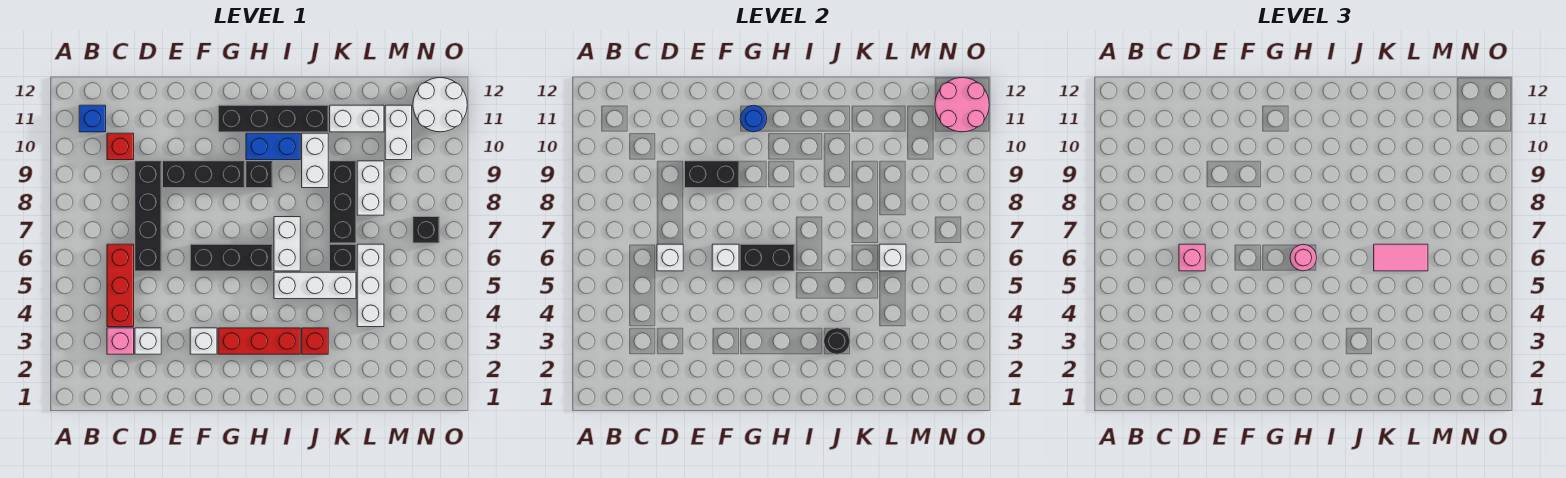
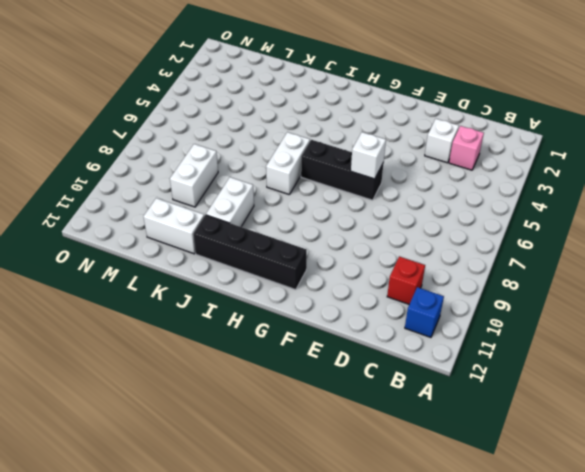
none -> red 1x3 brick [107,244,134,327]
none -> black 1x4 brick [135,161,161,271]
none -> black 1x3 brick [163,161,245,188]
none -> white 1x1 brick [190,328,217,354]

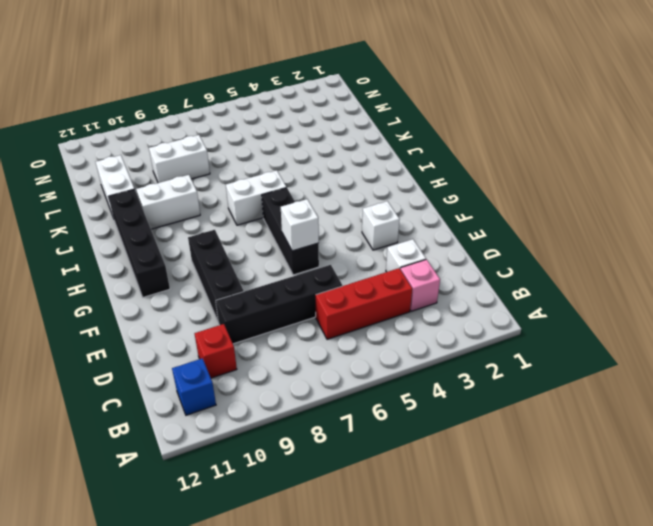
none -> red 1x3 brick [218,328,300,354]
none -> black 1x1 brick [246,161,273,188]
none -> blue 1x2 brick [246,133,300,160]
none -> white 1x3 brick [274,272,356,299]

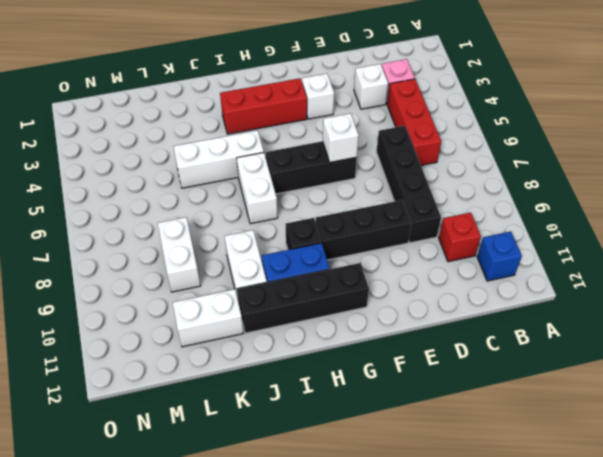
none -> red 1x1 brick [302,328,328,354]
none -> black 1x1 brick [330,244,356,271]
none -> black 1x3 brick [330,161,356,243]
none -> white 1x3 brick [357,244,384,327]

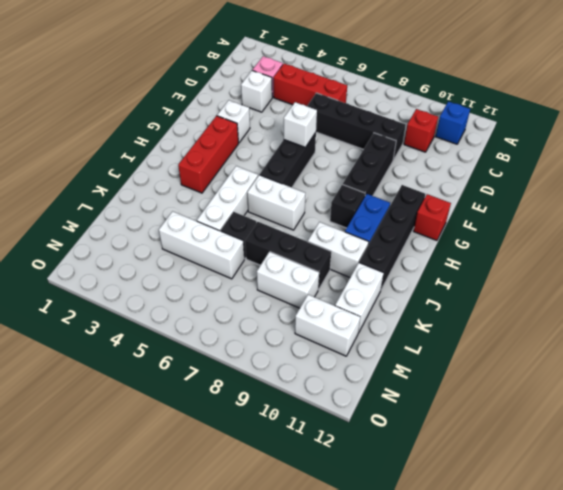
red 1x1 brick [413,194,451,241] -> red 1x1 brick moved to [302,328,328,354]
none -> black 1x1 brick [413,217,439,243]
none -> white 2x2 round brick [413,78,467,132]
none -> white 1x1 brick [657,244,683,271]
none -> black 1x2 brick [685,161,739,188]

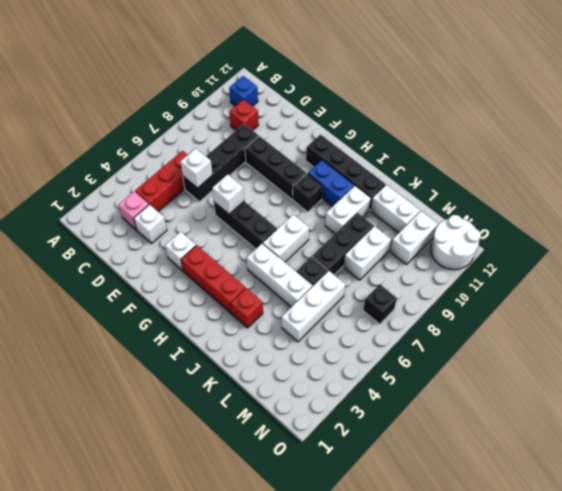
none -> black 1x2 brick [685,161,739,188]
none -> black 1x2 brick [740,244,795,271]
none -> blue 1x1 round brick [740,105,767,132]
none -> black 1x1 round brick [824,328,850,354]

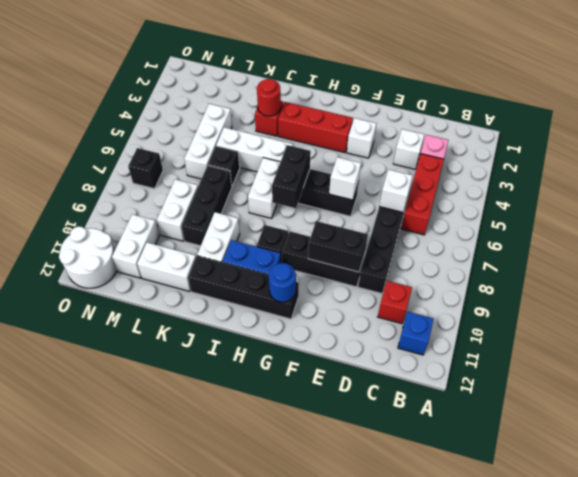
black 1x2 brick [272,145,311,208] -> black 1x2 brick turned to [740,244,795,271]
red 1x1 round brick [257,79,281,116] -> black 1x1 round brick [824,328,850,354]
none -> white 1x1 brick [879,244,906,271]
none -> pink 2x2 round brick [935,78,989,132]
none -> pink 1x1 brick [1179,244,1205,271]
none -> pink 1x1 round brick [1290,244,1317,271]

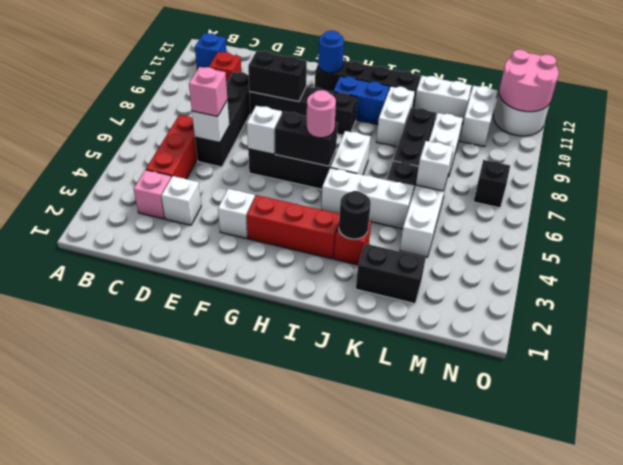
black 1x2 brick [356,244,426,304] -> none
none -> pink 1x2 tile [1374,244,1428,271]

